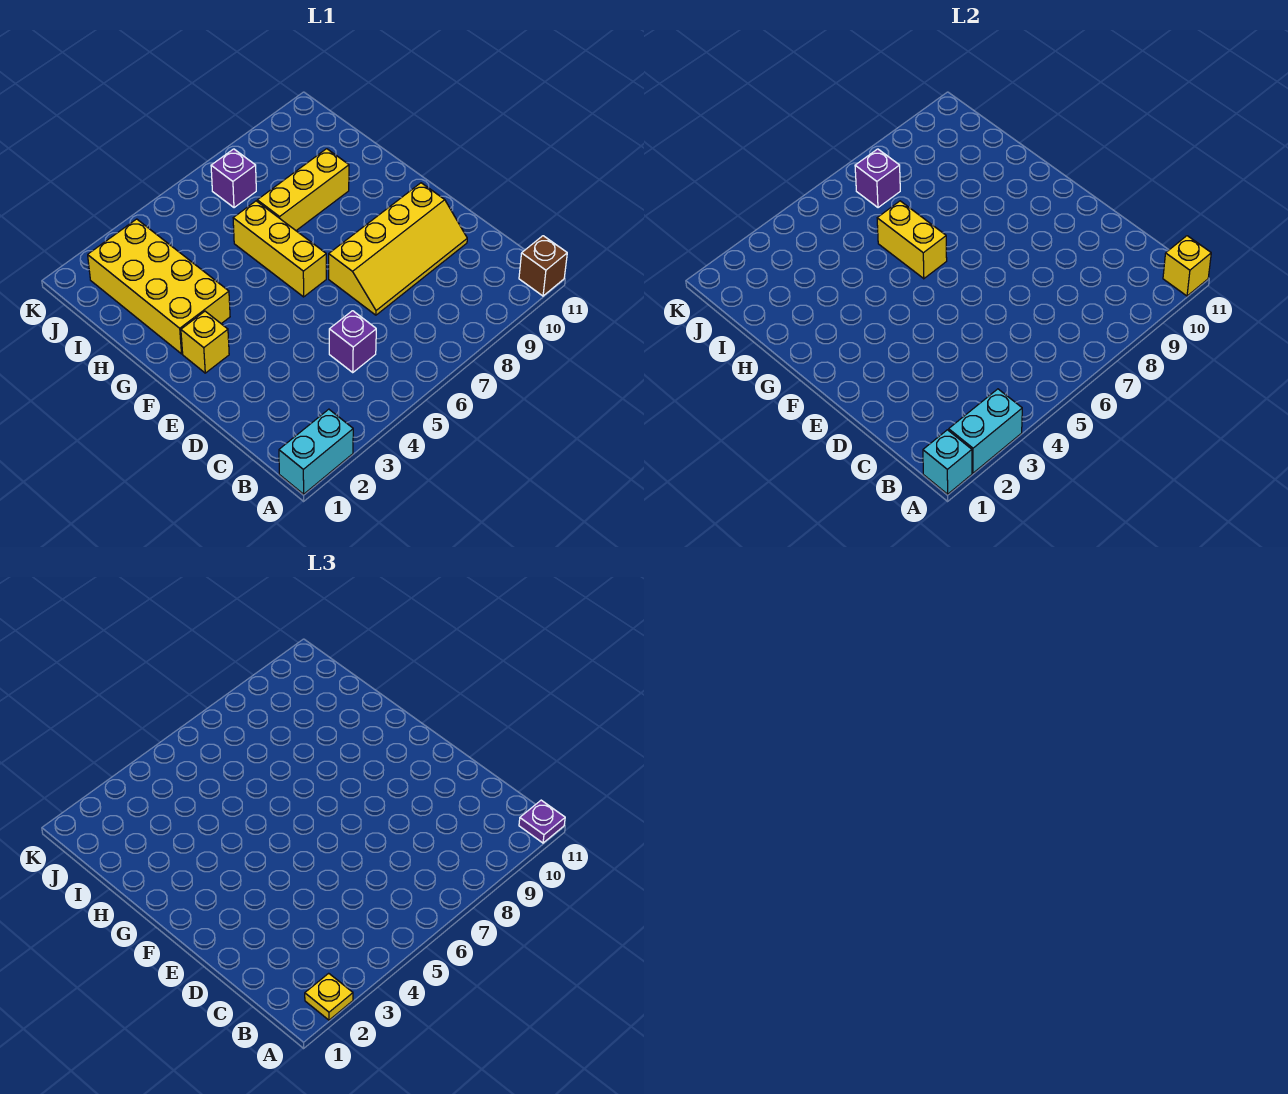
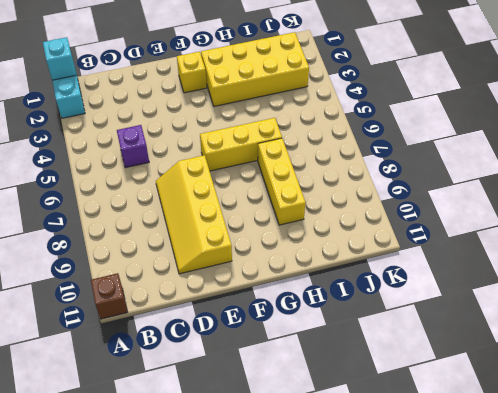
none -> purple 1x1 brick [211,149,256,208]
none -> cyan 1x2 brick [949,389,1022,473]
none -> yellow 1x1 brick [1163,236,1211,296]

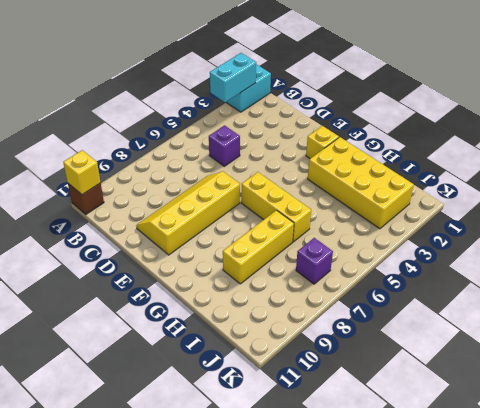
none -> cyan 1x1 brick [923,430,972,494]
none -> yellow 1x2 brick [877,201,947,279]
none -> purple 1x1 brick [855,149,900,208]

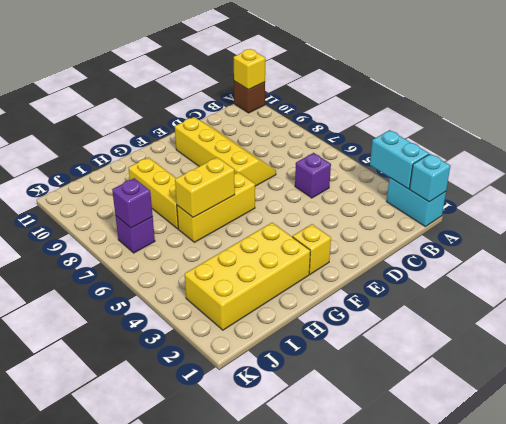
none -> yellow 1x1 plate [305,973,353,1020]
none -> purple 1x1 plate [519,800,565,843]

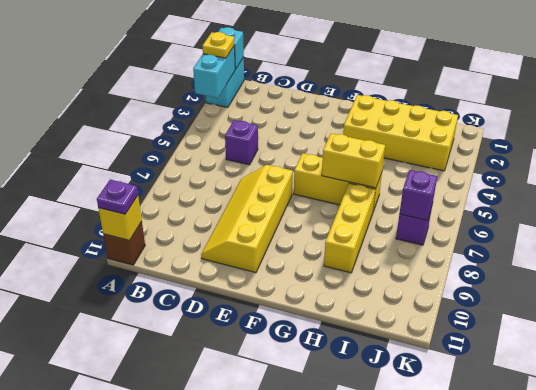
none -> yellow 1x1 brick [181,311,229,373]

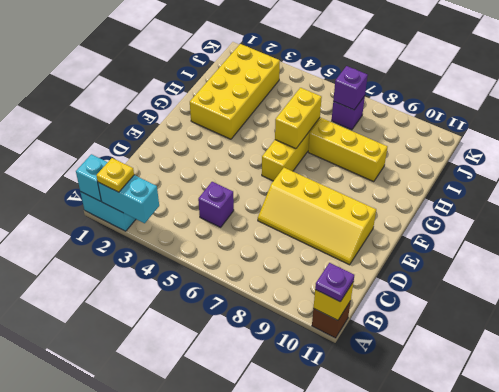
none -> yellow 1x1 brick [181,311,229,373]

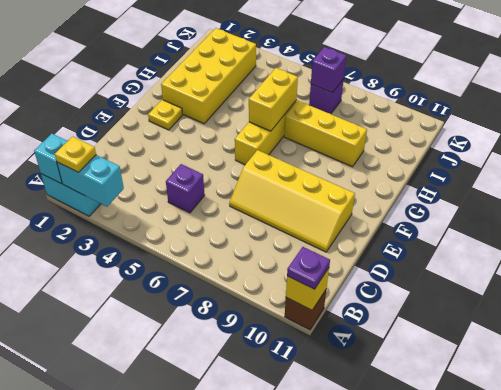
yellow 1x1 plate [148,100,183,130] -> yellow 1x1 brick [181,311,229,373]

